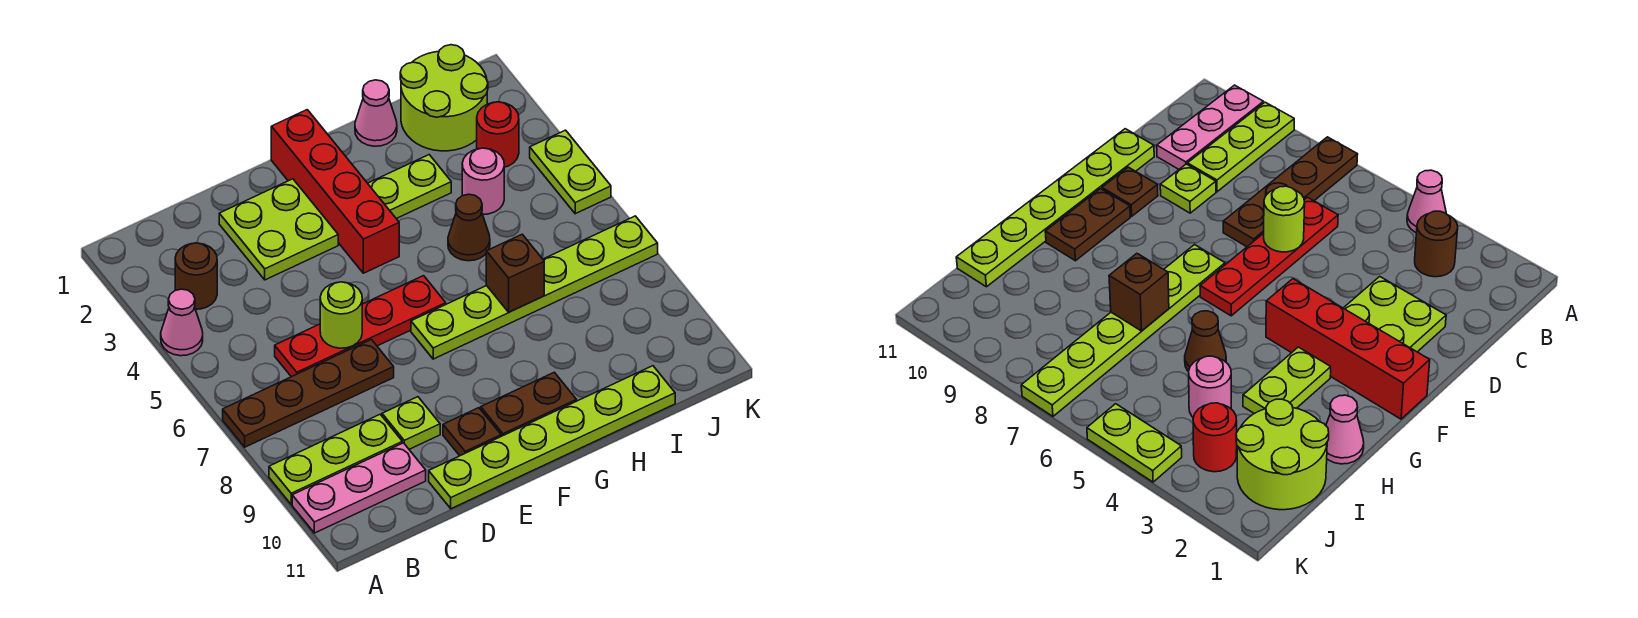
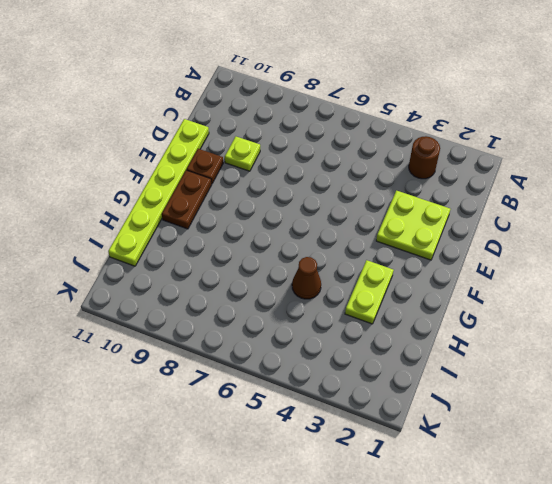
none -> pink 1x1 cone [161,289,203,356]
none -> brown 1x4 plate [223,340,394,447]
none -> lime 1x3 plate [269,414,402,504]

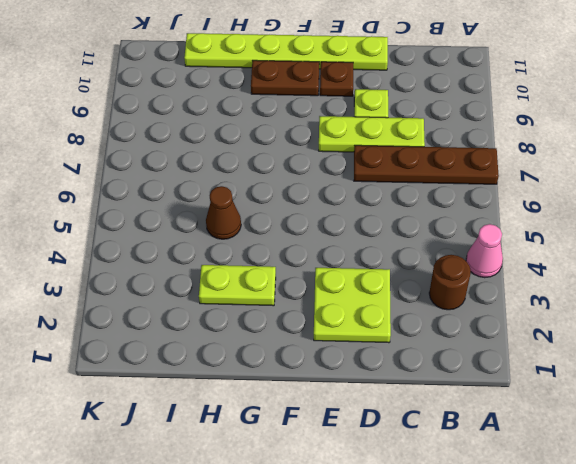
lime 1x3 plate [319,116,425,152] -> lime 1x3 plate moved to [269,414,402,504]
none -> pink 1x3 plate [292,443,426,533]
none -> red 1x4 plate [275,276,446,377]
none -> red 1x4 brick [271,110,399,273]

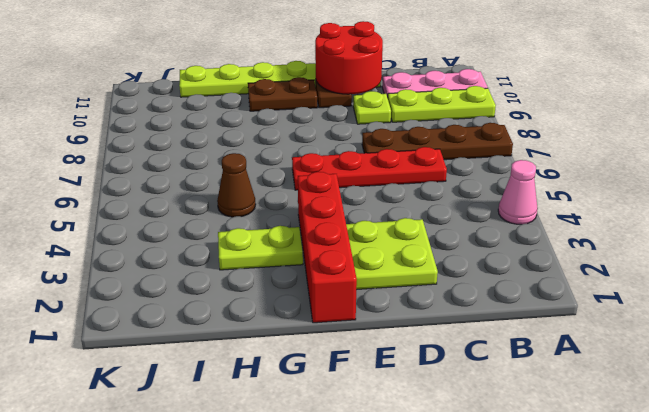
red 2x2 round brick [315,21,383,94] -> none
none -> brown 1x1 round brick [175,243,217,309]
none -> lime 1x6 plate [411,216,658,359]
none -> pink 1x1 cone [355,80,397,146]

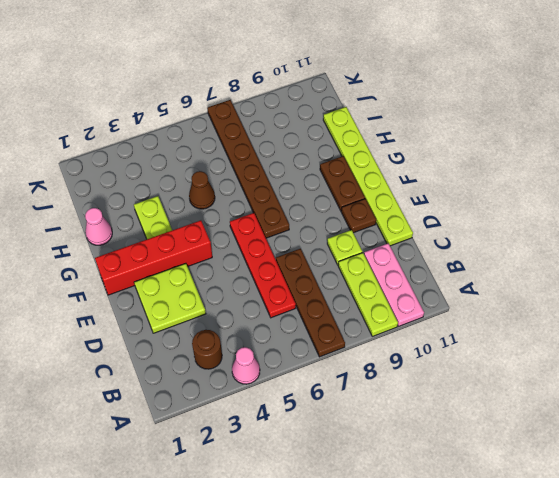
brown 1x6 plate [207,100,289,238] -> lime 1x6 plate [411,216,658,359]
none -> lime 2x2 round brick [400,45,488,151]
none -> pink 1x1 round brick [462,148,504,214]
none -> red 1x1 round brick [477,102,519,167]

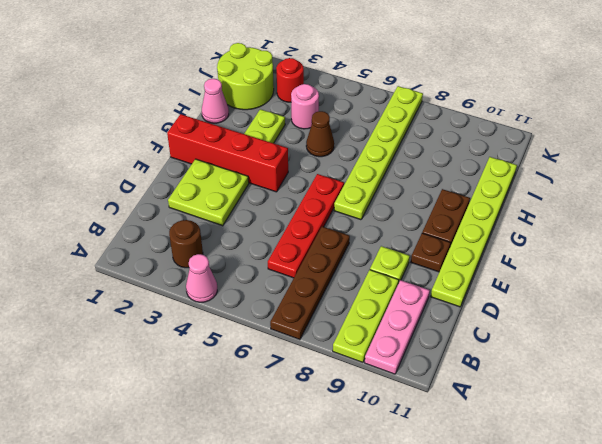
none -> lime 1x2 plate [530,130,611,214]
none -> lime 1x1 round brick [320,282,362,348]
none -> brown 1x1 brick [486,234,544,312]

